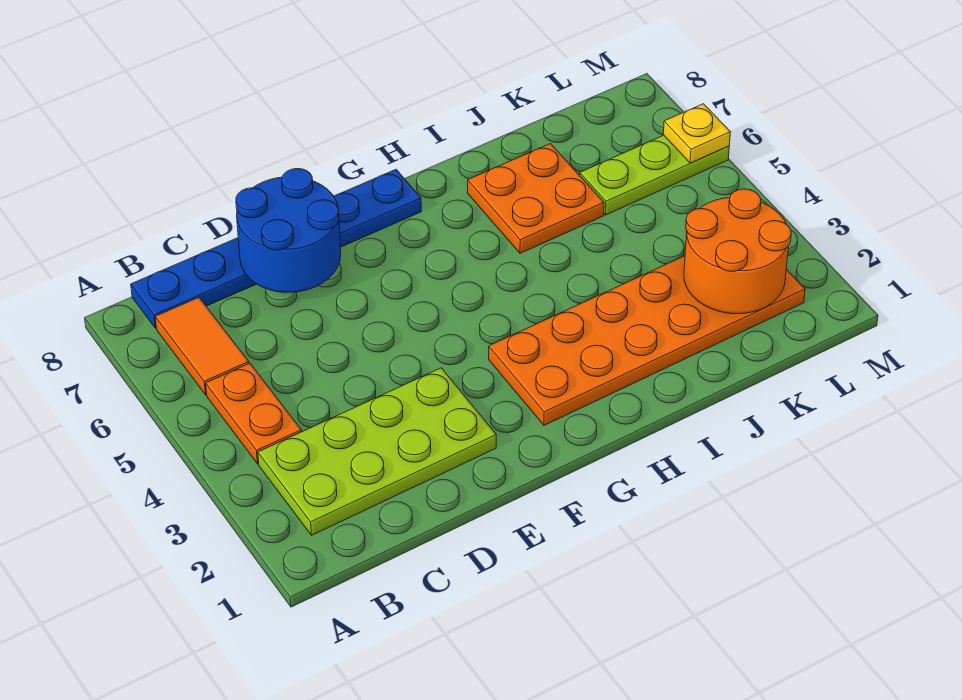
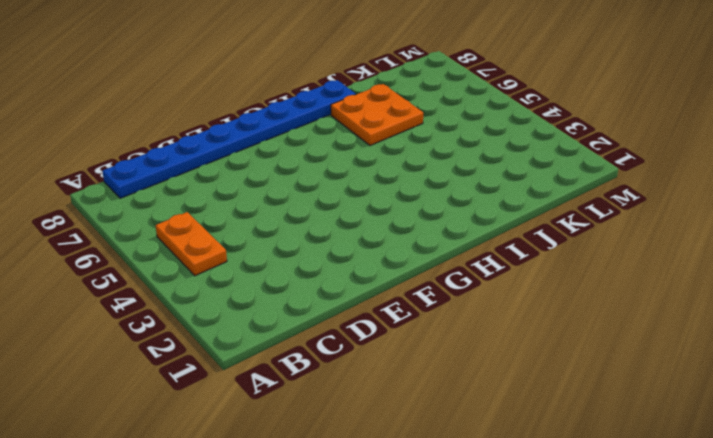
blue 1x8 plate [102,80,356,198] -> blue 1x6 plate [131,169,421,328]
none -> lime 2x4 plate [258,368,496,535]
none -> orange 1x2 tile [155,297,249,395]

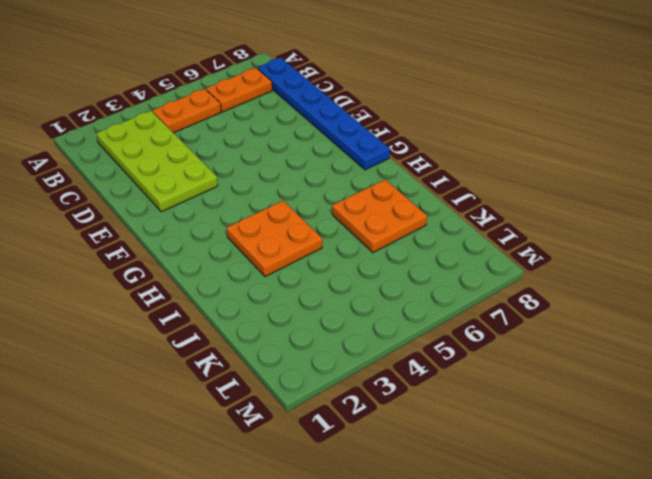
orange 1x2 plate [206,68,272,112] -> orange 1x2 tile [155,297,249,395]
orange 2x2 plate [227,201,322,277] -> orange 2x6 plate [489,256,805,425]
none -> lime 1x3 plate [580,135,729,215]
none -> blue 2x2 round brick [236,169,341,292]

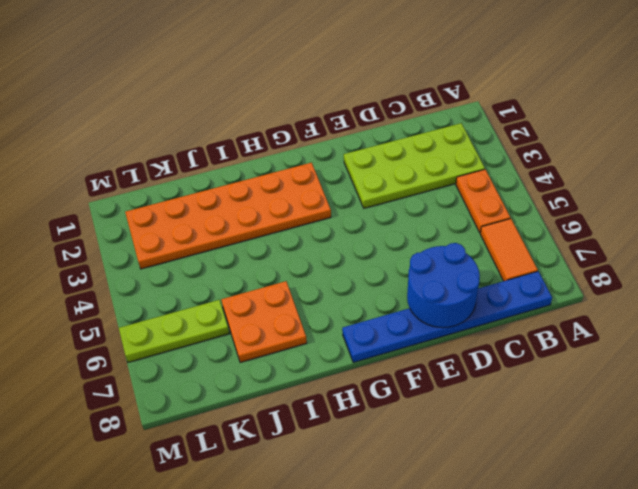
none -> orange 2x2 round brick [684,189,791,314]
none -> yellow 1x1 plate [663,104,731,163]

